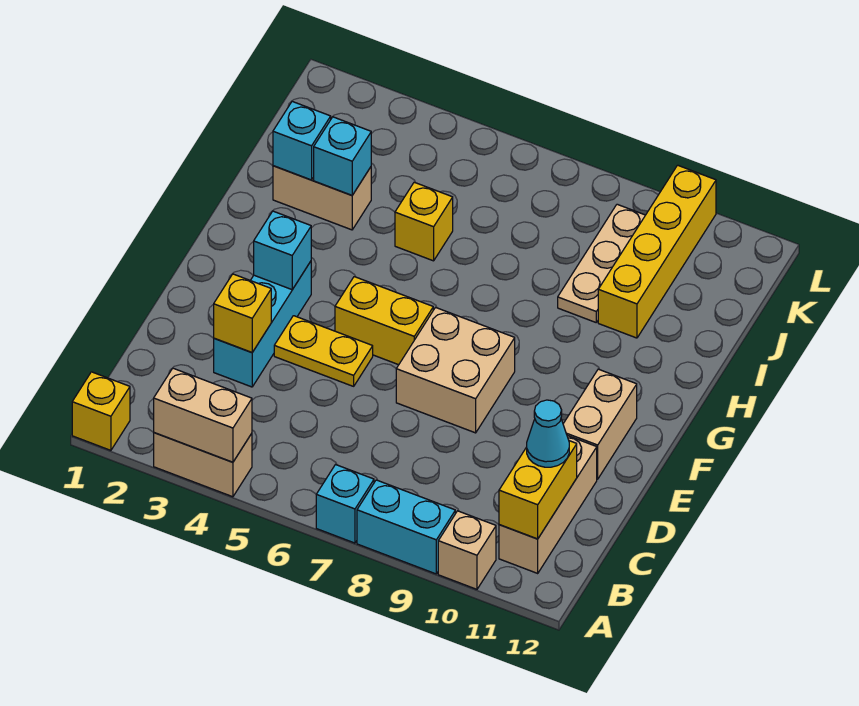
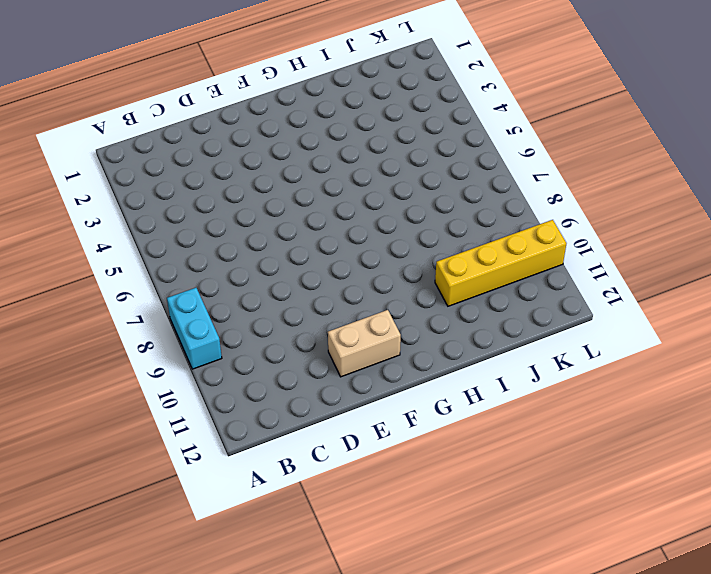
none -> yellow 1x1 brick [72,372,130,450]
none -> tan 1x2 brick [154,433,252,497]
none -> cyan 1x1 brick [316,465,374,543]

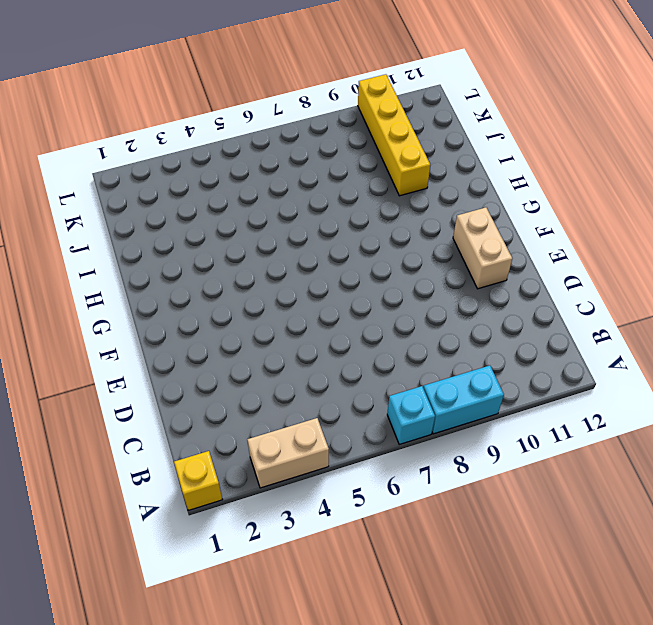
none -> tan 1x1 brick [438,511,496,589]
none -> tan 1x3 brick [499,436,597,573]
none -> cyan 1x3 brick [214,261,311,387]

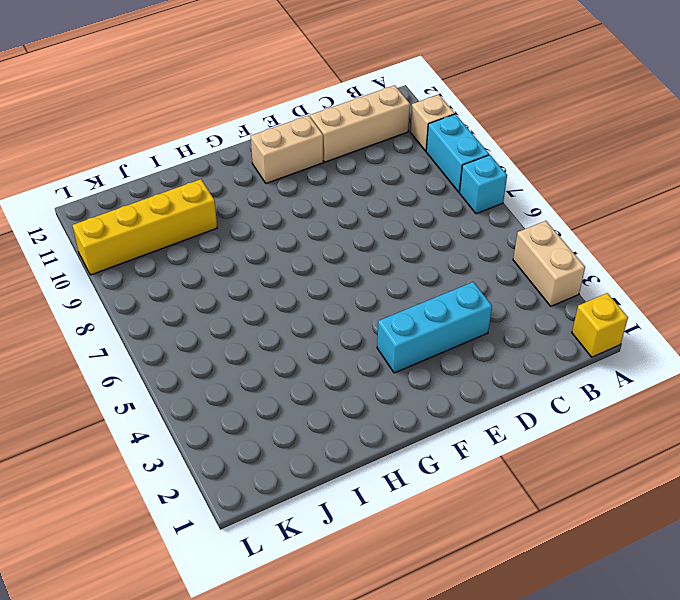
none -> yellow 1x2 plate [274,316,373,386]
none -> tan 2x2 brick [396,308,515,433]
none -> yellow 1x2 brick [335,277,433,365]

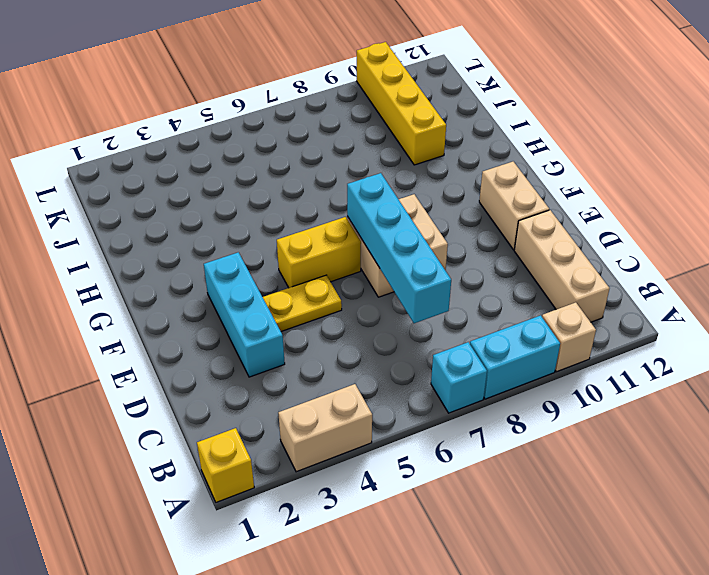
cyan 1x4 brick [347,173,451,323] -> none
none -> tan 1x2 brick [273,166,371,230]
none -> yellow 1x1 brick [395,182,453,261]
none -> tan 1x3 plate [558,204,645,322]

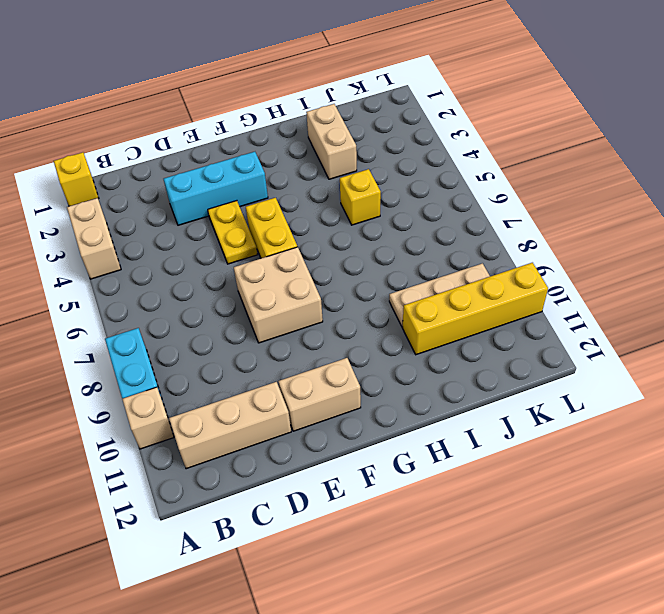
none -> cyan 1x1 brick [316,465,374,543]
none -> tan 1x2 brick [154,368,252,462]
none -> yellow 1x2 brick [499,441,577,539]

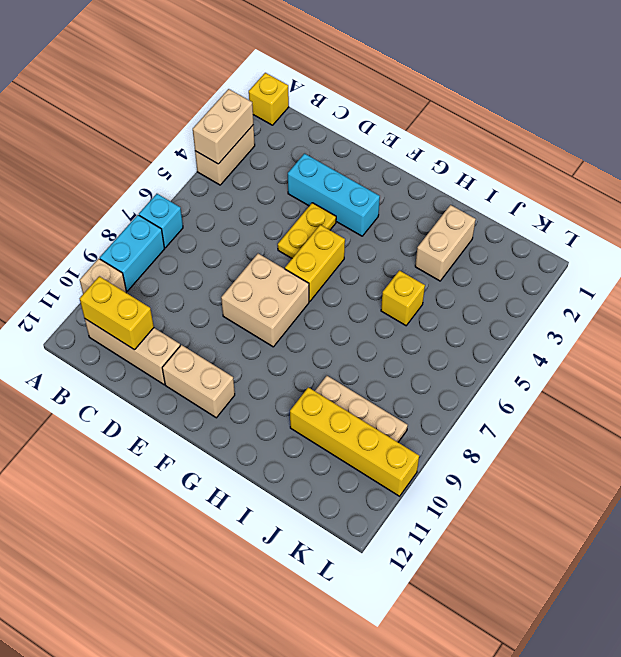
none -> yellow 1x1 brick [214,274,271,352]
none -> cyan 1x1 brick [254,211,311,290]
none -> cyan 1x1 brick [273,102,331,180]

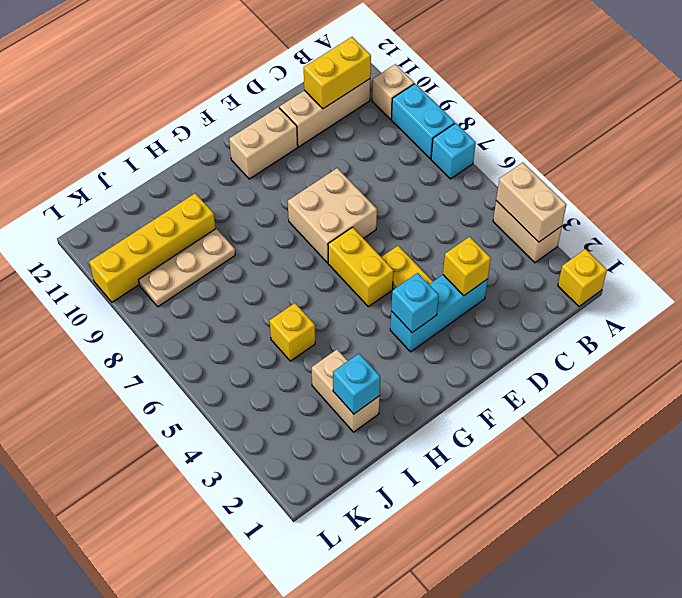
none -> cyan 1x1 brick [314,117,371,195]
none -> cyan 1x1 cone [527,400,569,467]

